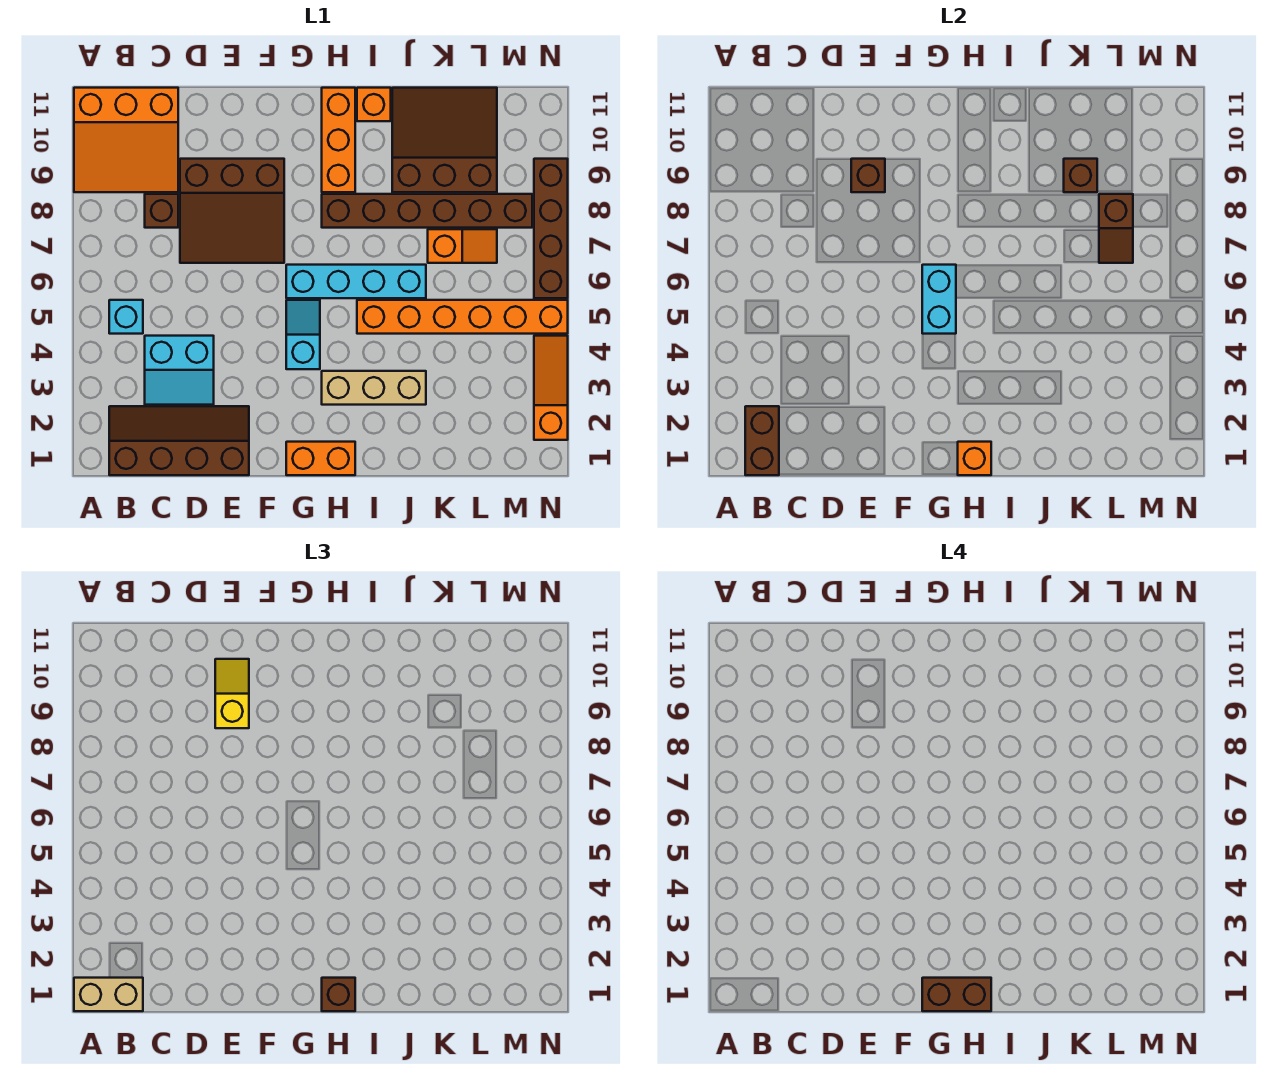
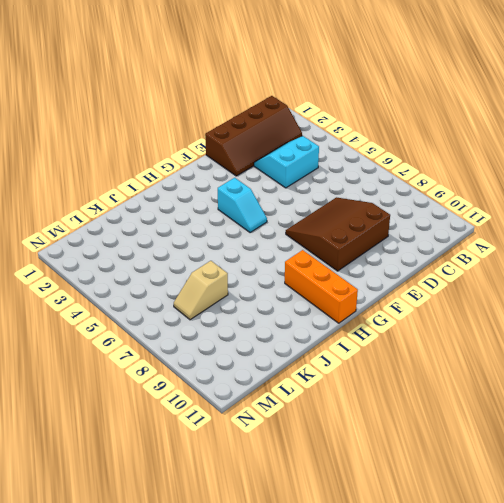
tan 1x2 slope [174,261,228,320] -> orange 1x2 slope [428,229,497,263]
none -> orange 3x3 slope [74,88,178,192]
none -> cyan 1x1 brick [109,300,143,334]
none -> brown 1x1 brick [145,194,178,228]

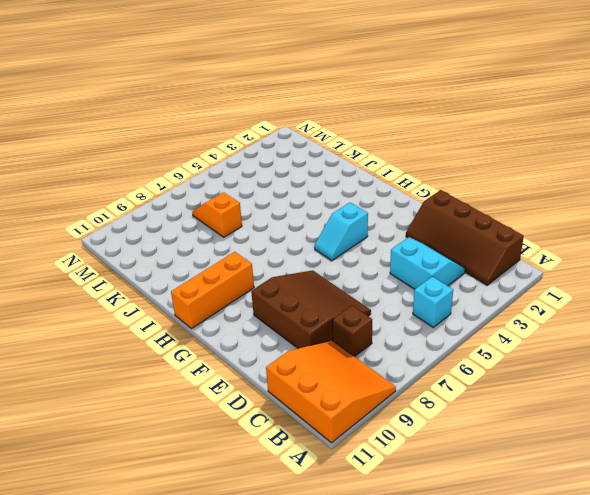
none -> orange 1x2 brick [286,442,355,475]
none -> cyan 1x4 brick [286,265,426,298]
none -> tan 1x3 brick [322,371,426,405]

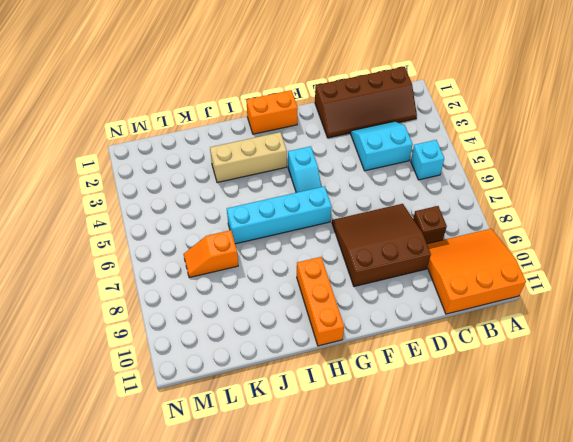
none -> brown 1x6 brick [322,194,532,228]
none -> orange 1x6 brick [357,300,568,334]
none -> orange 1x1 brick [357,88,391,121]

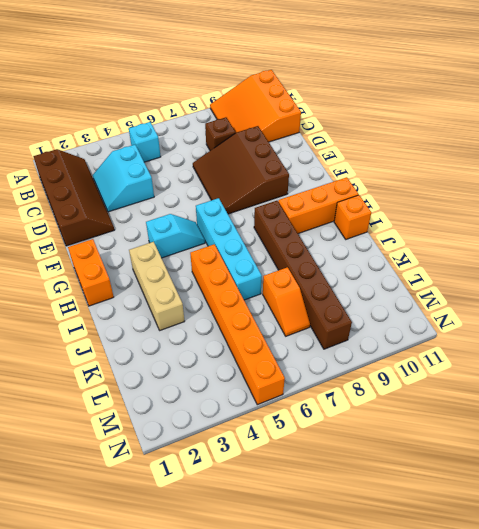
none -> brown 3x3 slope [392,88,497,192]
none -> orange 1x3 slope [534,336,568,440]
none -> brown 1x4 brick [534,159,568,298]

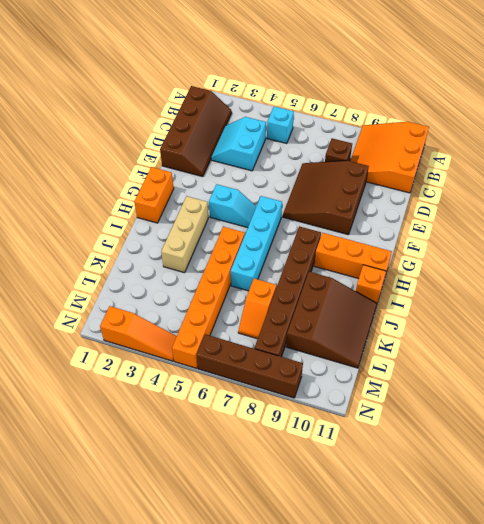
none -> brown 1x2 brick [745,406,779,475]
none -> brown 1x1 brick [851,159,885,192]
none -> cyan 1x2 brick [922,265,956,334]

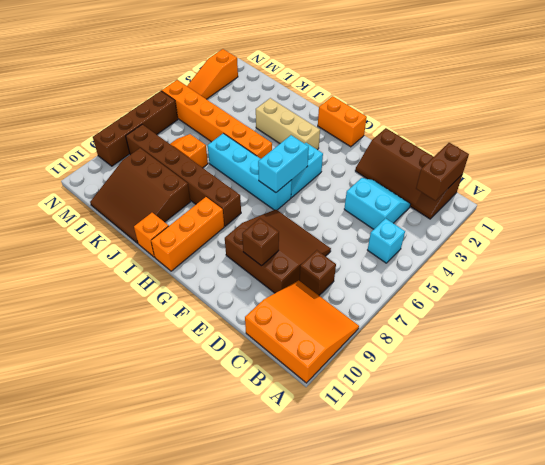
none -> orange 1x1 brick [958,442,991,475]
none -> brown 1x1 brick [1064,159,1097,192]
none -> brown 1x2 slope [1099,194,1133,263]

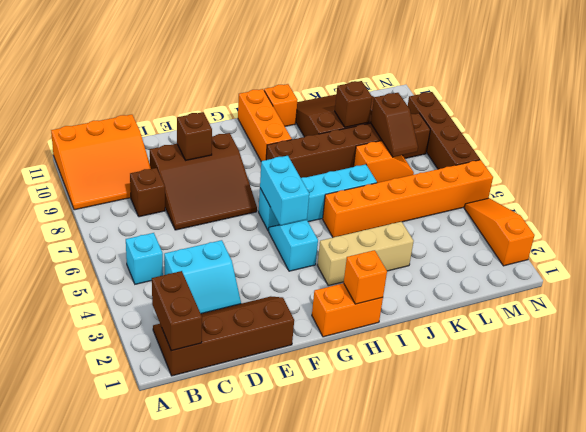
none -> tan 1x2 brick [74,978,143,1011]
none -> yellow 1x2 slope [215,659,249,728]
none -> brown 1x1 brick [322,978,355,1011]

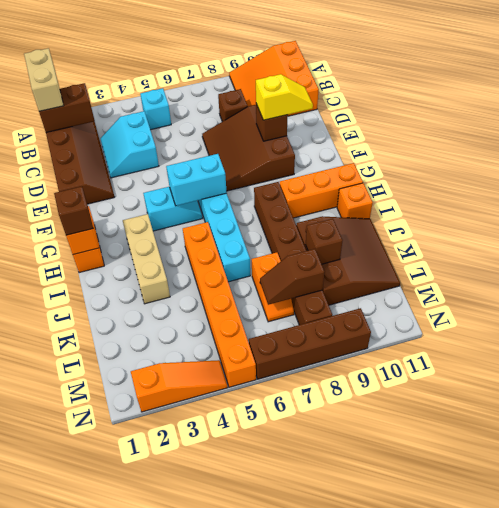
none -> brown 1x2 brick [922,978,991,1011]

